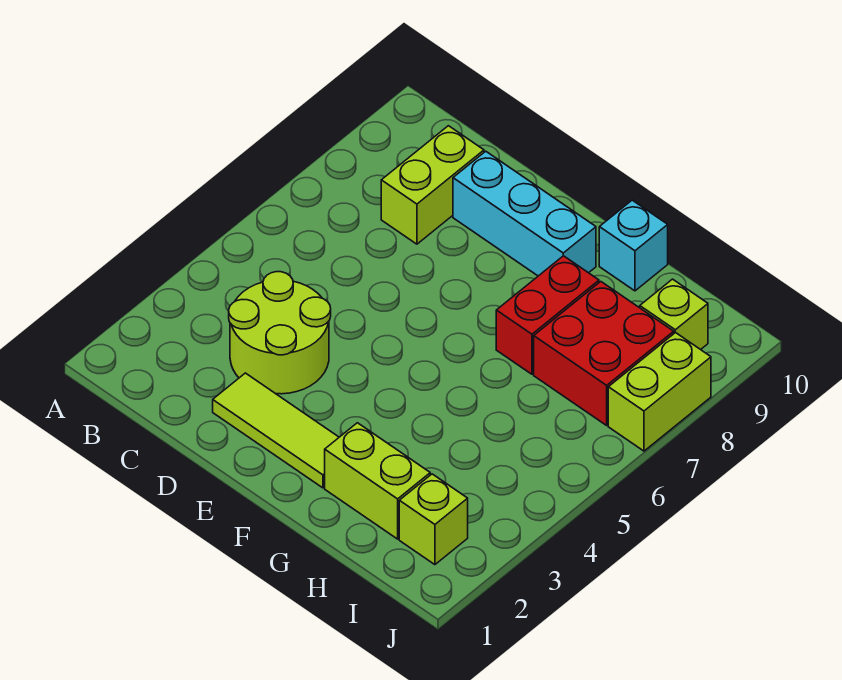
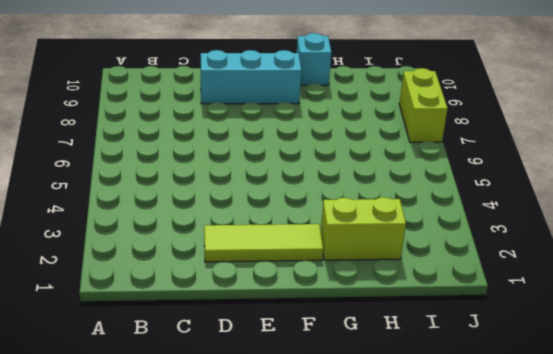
none -> lime 2x2 round brick [229,272,331,394]
none -> lime 1x2 brick [381,126,484,244]

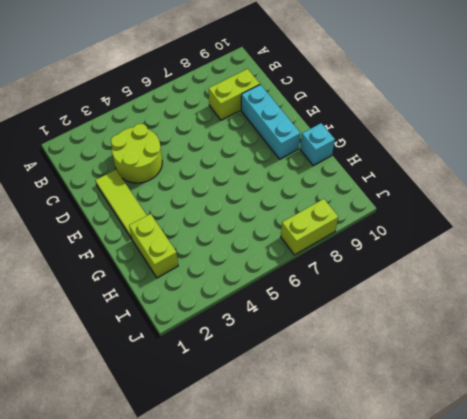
none -> red 1x2 brick [496,256,599,374]
none -> red 2x2 brick [534,282,674,425]

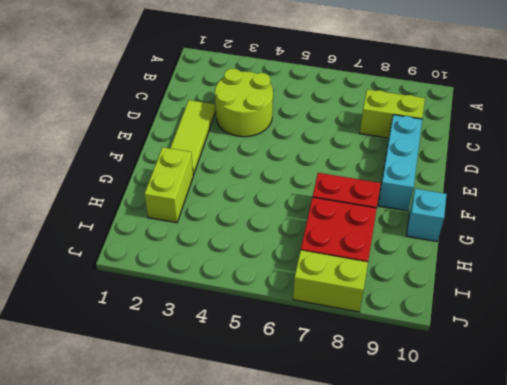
none -> lime 1x1 brick [399,474,468,565]
none -> lime 1x1 brick [640,279,708,350]

